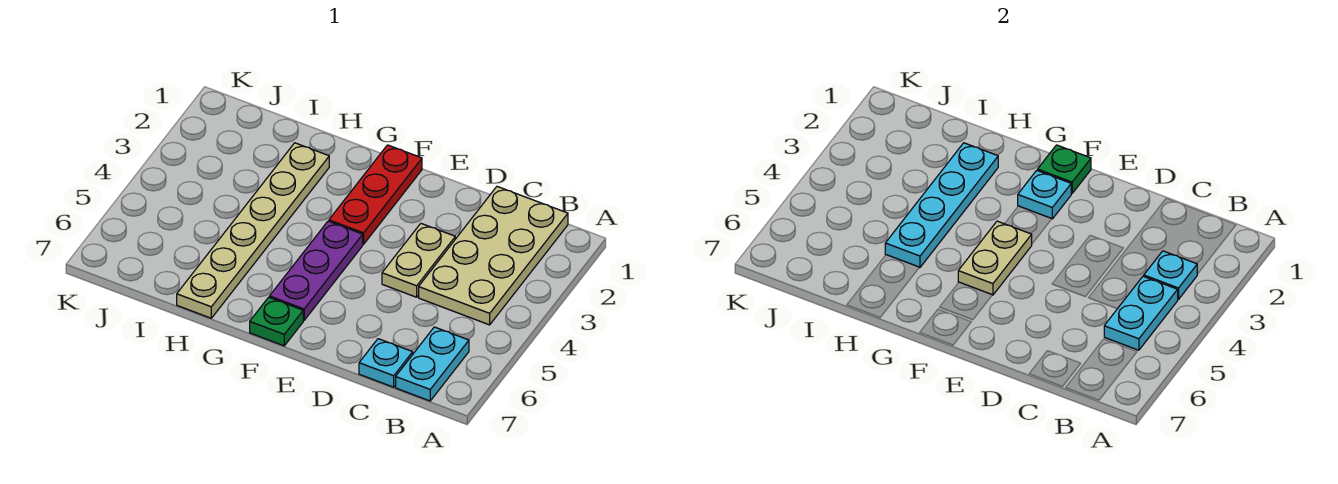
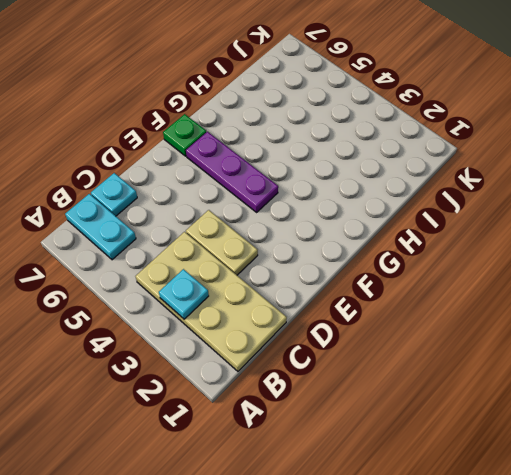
none -> red 1x3 plate [329,145,422,244]
none -> tan 1x6 plate [177,143,329,318]
none -> cyan 1x2 plate [1104,276,1178,350]

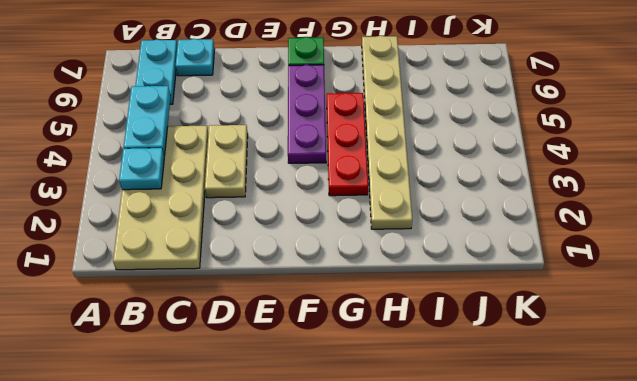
red 1x3 plate [327,93,368,196] -> red 1x3 plate moved to [329,145,422,244]
none -> green 1x1 plate [1038,145,1091,194]
none -> cyan 1x1 plate [1018,170,1071,219]
none -> tan 1x2 plate [958,221,1032,295]

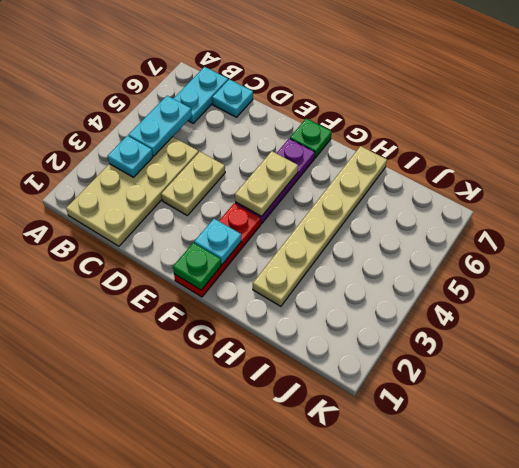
none -> cyan 1x4 plate [885,143,998,268]

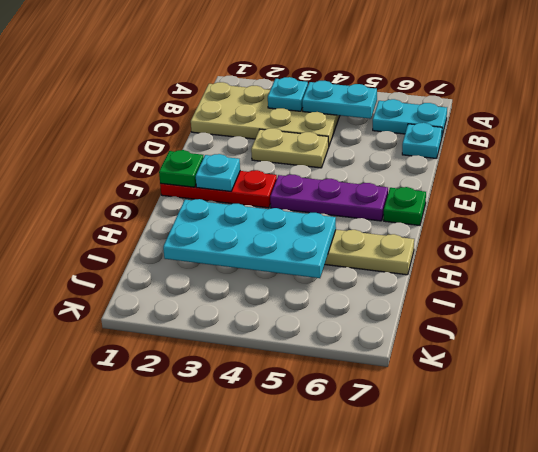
cyan 2x4 plate [163,199,336,278] -> cyan 1x4 plate [885,143,998,268]
none -> tan 1x2 plate [958,221,1032,295]

